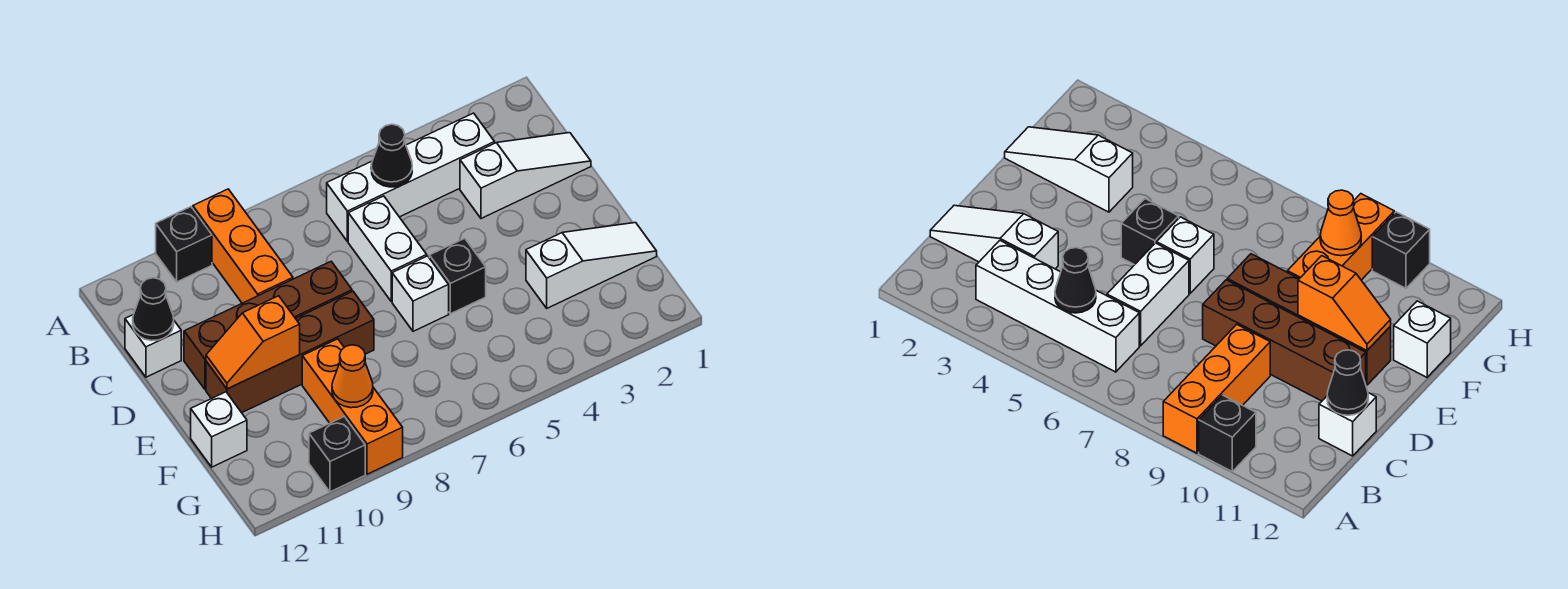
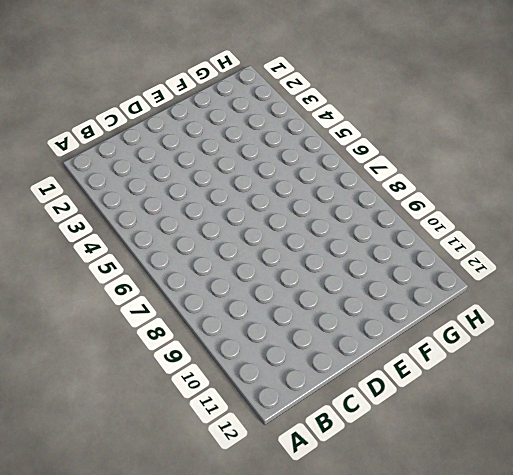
none -> orange 1x3 brick [193,189,293,303]
none -> black 1x1 brick [156,207,212,282]
none -> white 1x4 brick [327,113,495,241]

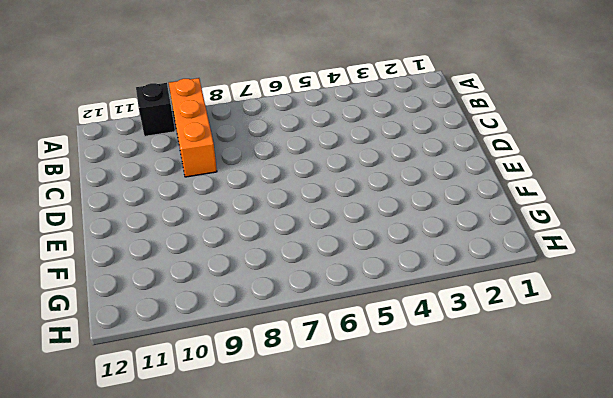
none -> white 1x4 brick [327,113,495,241]
none -> white 1x3 slope [460,133,591,218]
none -> white 1x2 brick [348,196,427,301]

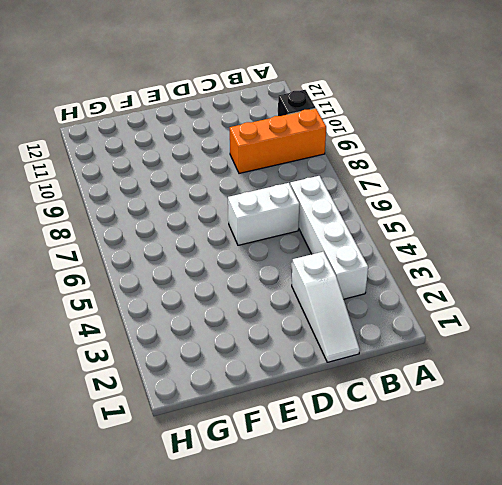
none -> white 1x1 brick [125,314,181,377]
none -> brown 1x4 brick [184,262,352,390]
none -> black 1x1 brick [429,238,486,314]

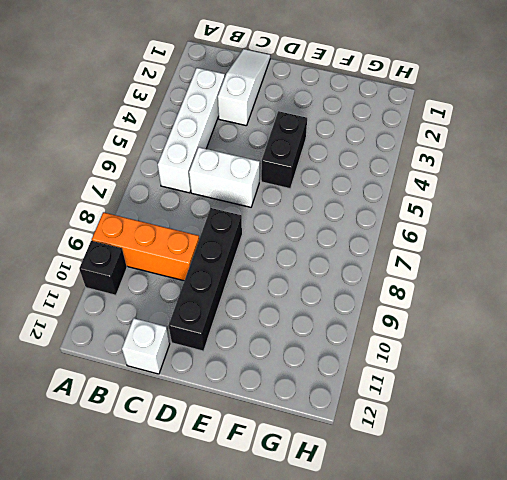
black 1x4 brick [169,208,242,351] -> brown 1x4 brick [184,262,352,390]
black 1x2 brick [261,111,307,189] -> black 1x1 brick [429,238,486,314]
none -> white 1x1 brick [392,256,449,331]
none -> brown 1x4 brick [206,291,374,413]
none -> white 1x3 slope [526,223,657,308]

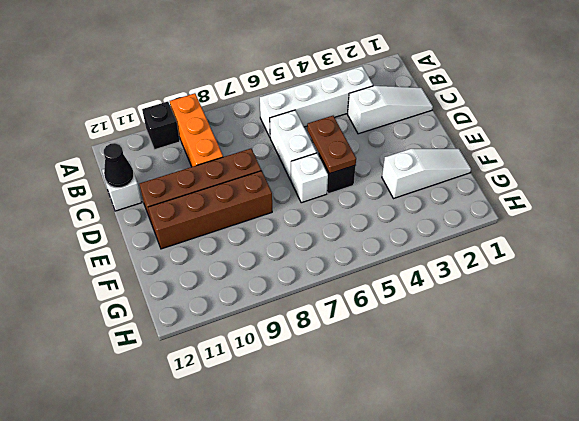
brown 1x2 plate [307,116,356,174] -> none
none -> orange 1x3 brick [302,339,403,474]
none -> white 1x1 brick [191,392,247,467]
none -> black 1x1 brick [309,417,365,492]

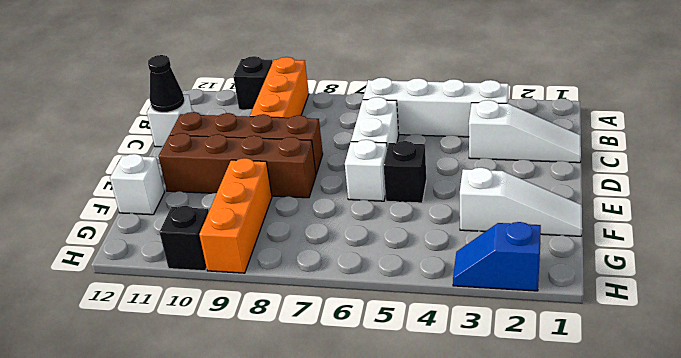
blue 1x2 slope [453,222,541,291] -> none
none -> black 1x1 cone [371,124,412,187]
none -> orange 1x2 slope [206,296,300,389]
none -> orange 1x1 cone [332,345,373,408]

